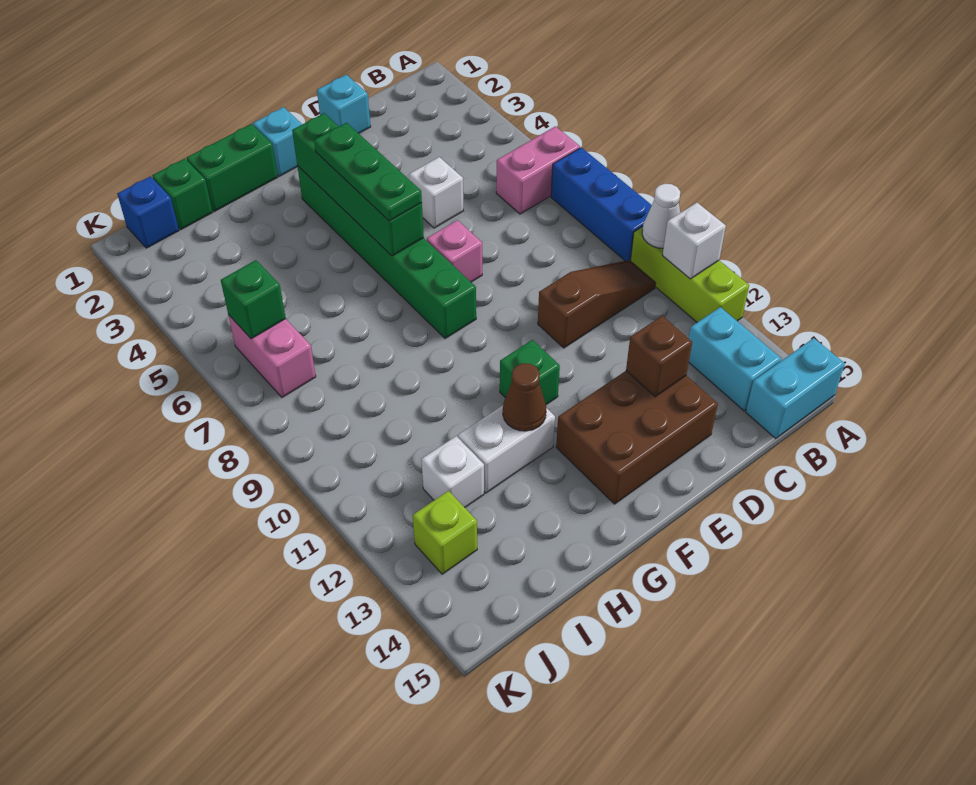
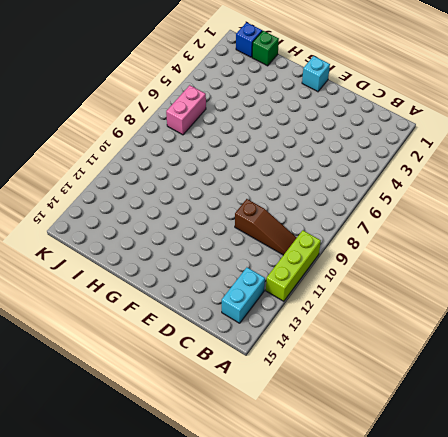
none -> pink 1x2 brick [496,126,580,214]
none -> blue 1x3 brick [551,147,652,261]
none -> cyan 1x2 brick [746,338,845,439]

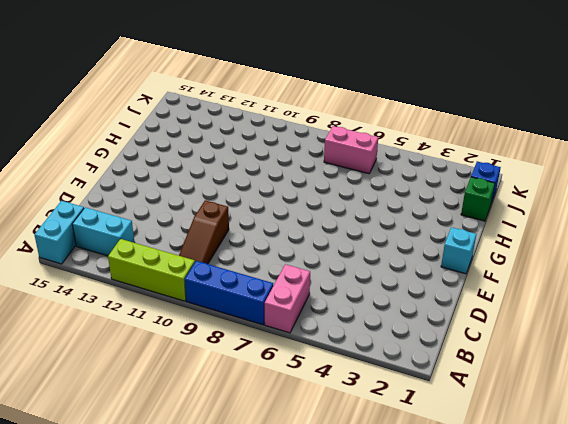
none -> cyan 1x1 brick [317,75,371,133]
none -> white 1x1 brick [409,157,464,228]
none -> brown 2x3 brick [556,371,718,504]

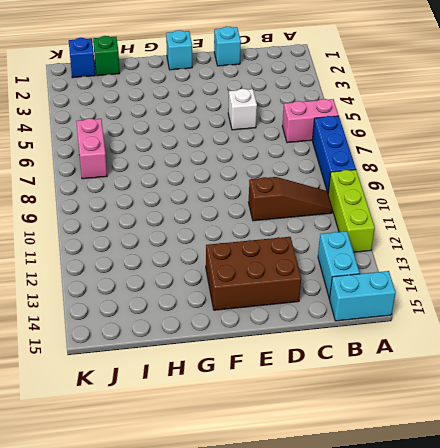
none -> pink 1x1 brick [427,220,482,282]
none -> green 1x6 brick [297,166,476,339]
none -> green 1x1 brick [500,340,560,405]

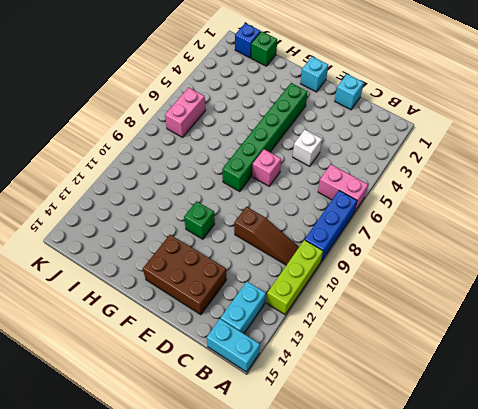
none -> green 1x2 brick [187,124,278,212]
none -> white 1x2 brick [458,405,555,493]
none -> white 1x1 brick [421,436,484,507]

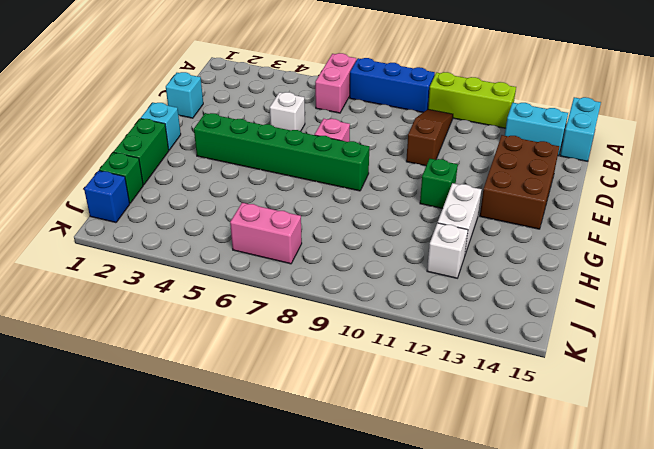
none -> lime 1x1 brick [413,491,477,574]
none -> white 1x1 cone [642,184,680,248]
none -> white 1x1 brick [663,203,726,279]

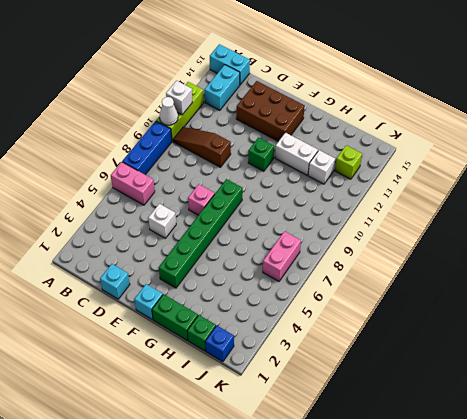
none -> brown 1x1 brick [626,316,692,397]
none -> green 1x4 brick [292,113,424,256]
none -> brown 1x1 cone [503,363,546,431]

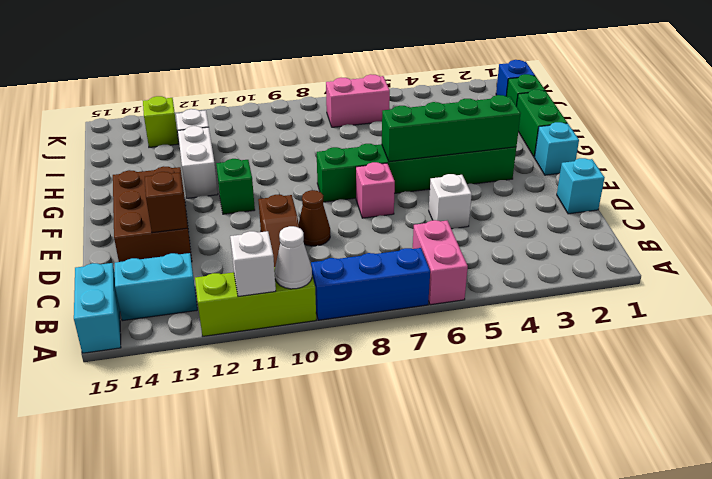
brown 1x1 cone [299,190,330,246] -> brown 1x1 cone moved to [503,363,546,431]
none -> green 1x1 brick [221,260,286,339]
none -> green 1x3 plate [314,123,422,221]

